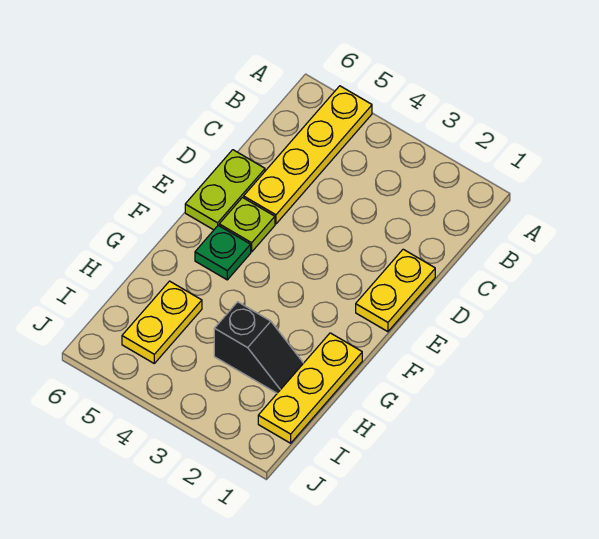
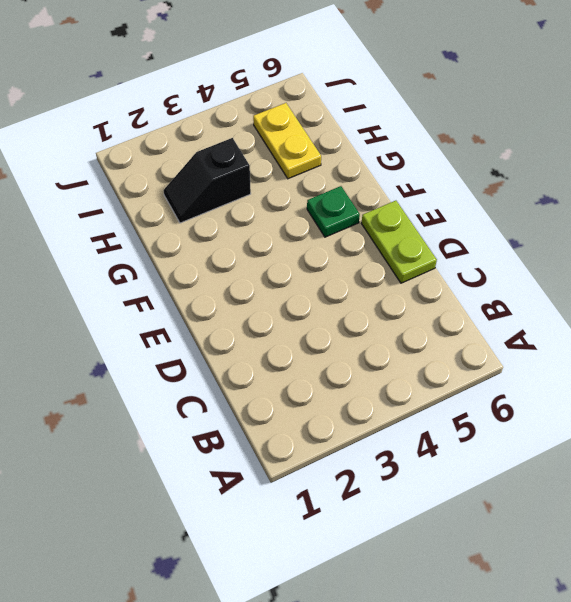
none -> yellow 1x4 plate [244,86,372,224]
none -> yellow 1x2 plate [356,249,435,332]

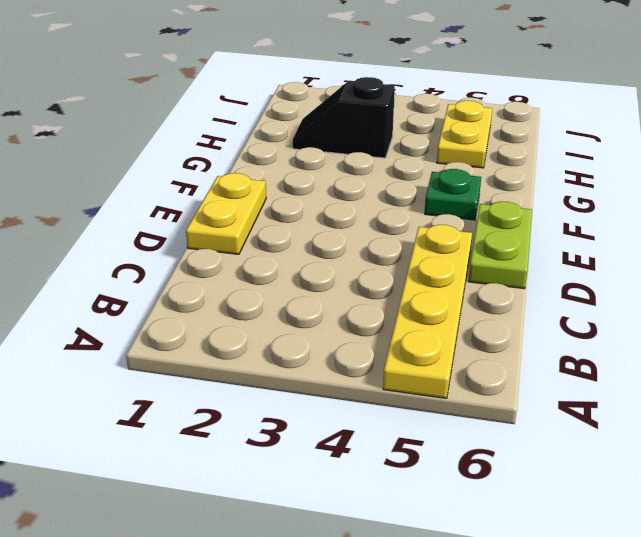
none -> lime 1x1 plate [219,198,275,252]
none -> yellow 1x3 plate [258,333,362,443]

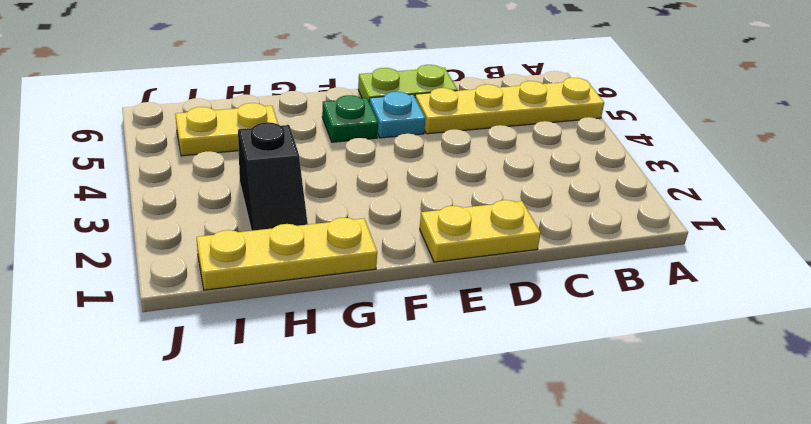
cyan 1x1 plate [369,92,426,138] -> lime 1x1 plate [219,198,275,252]

